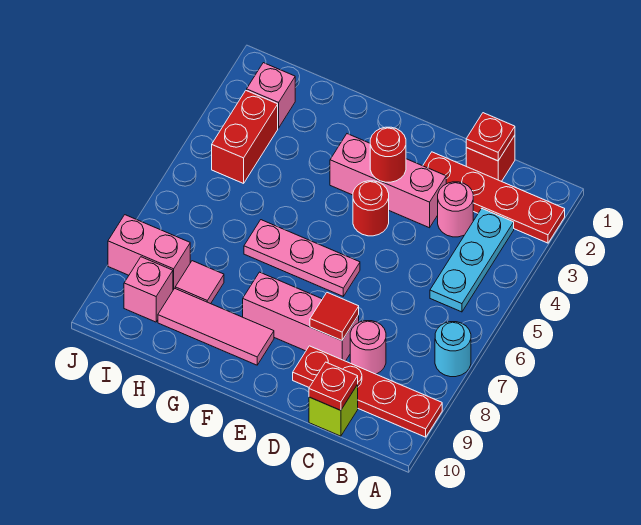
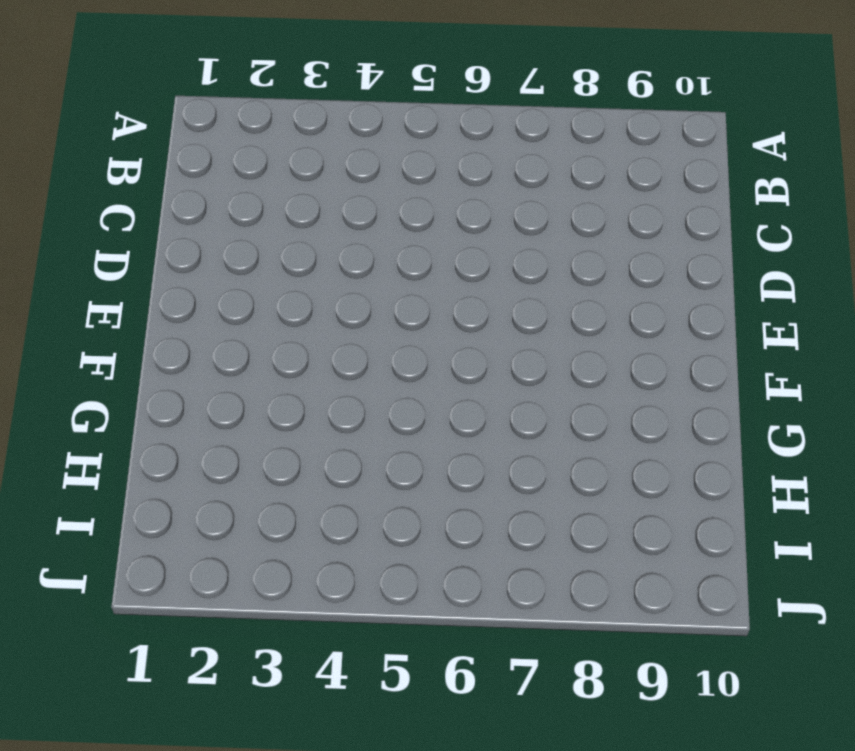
none -> red 1x4 plate [423,152,565,243]
none -> cyan 1x1 round brick [435,322,471,377]
none -> red 1x4 plate [293,346,442,437]

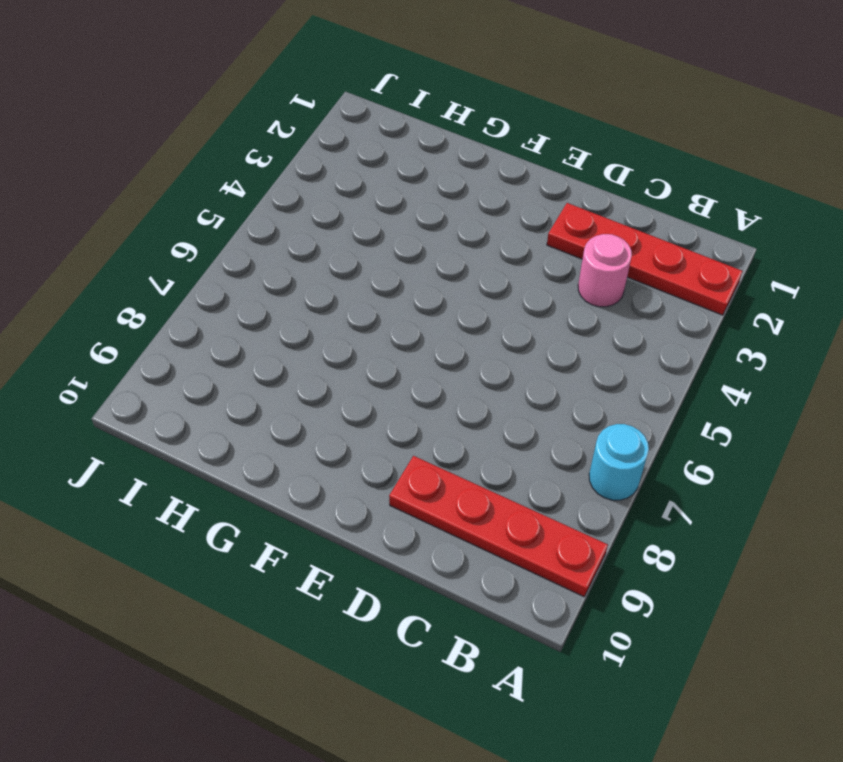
none -> cyan 1x3 plate [430,209,514,312]
none -> red 1x1 brick [466,135,515,182]
none -> pink 1x1 round brick [350,321,386,374]

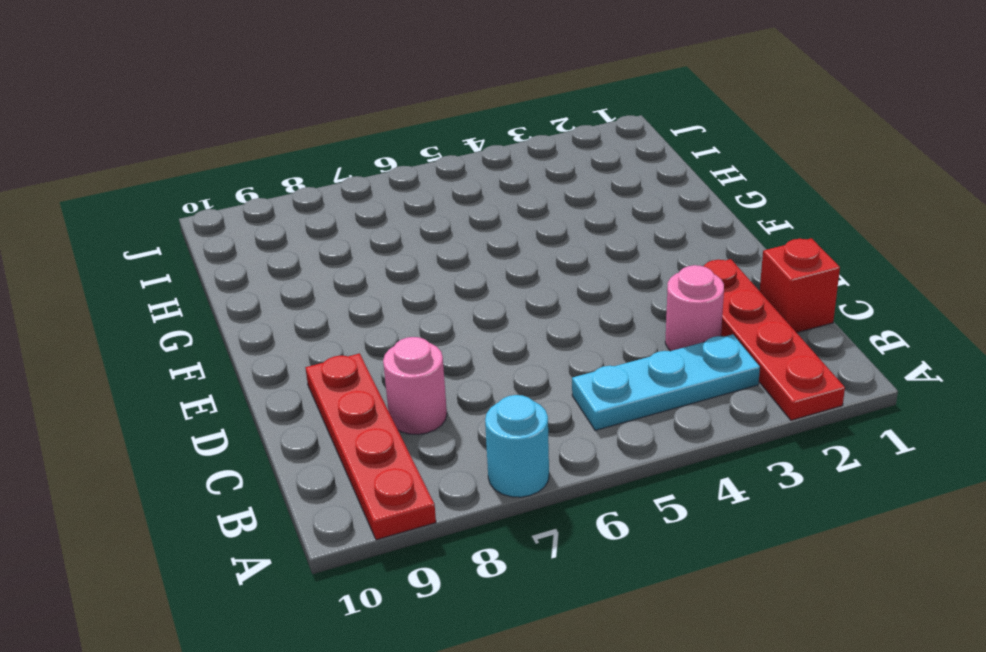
none -> lime 1x1 brick [309,385,358,436]
none -> pink 1x3 brick [330,134,446,228]
none -> pink 1x3 brick [243,272,359,361]

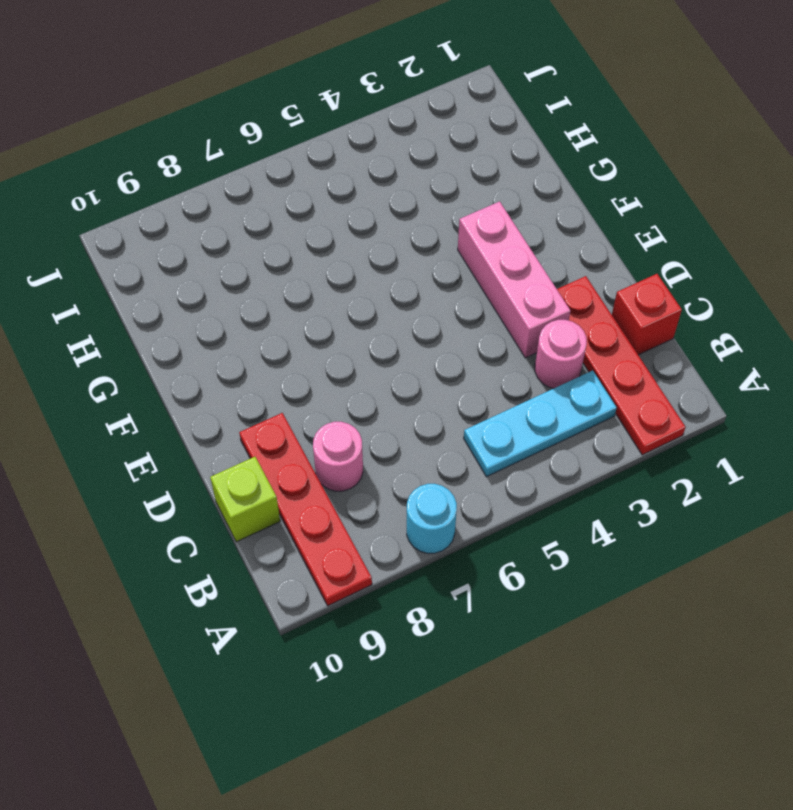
none -> pink 1x3 brick [243,272,359,361]
none -> red 1x1 round brick [353,181,389,236]
none -> pink 1x3 plate [244,220,360,296]

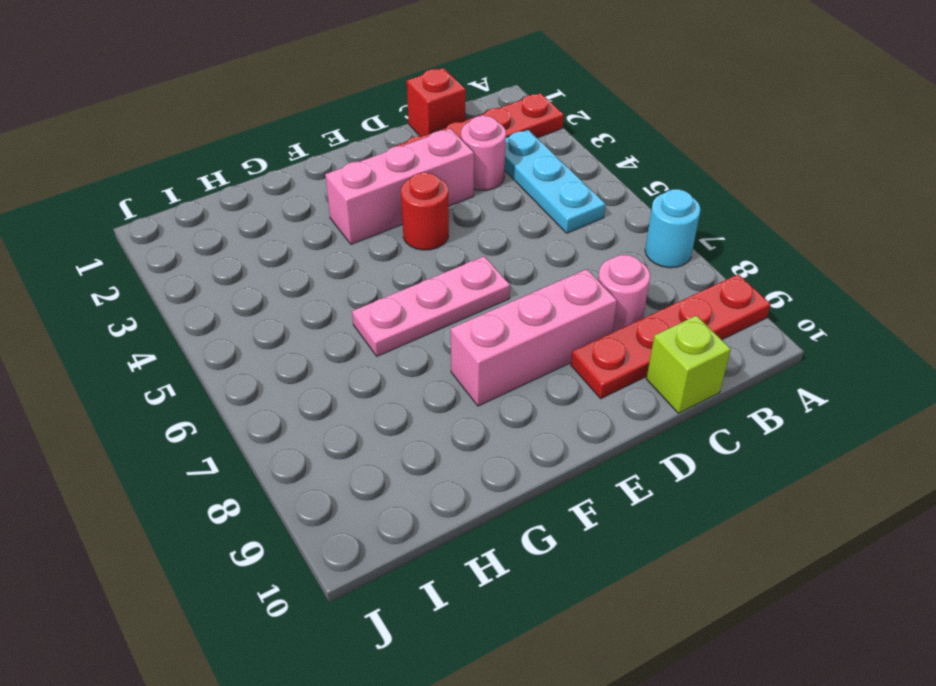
none -> pink 1x3 tile [158,288,274,365]
none -> pink 1x1 tile [175,261,224,304]
none -> pink 1x1 brick [247,63,295,128]

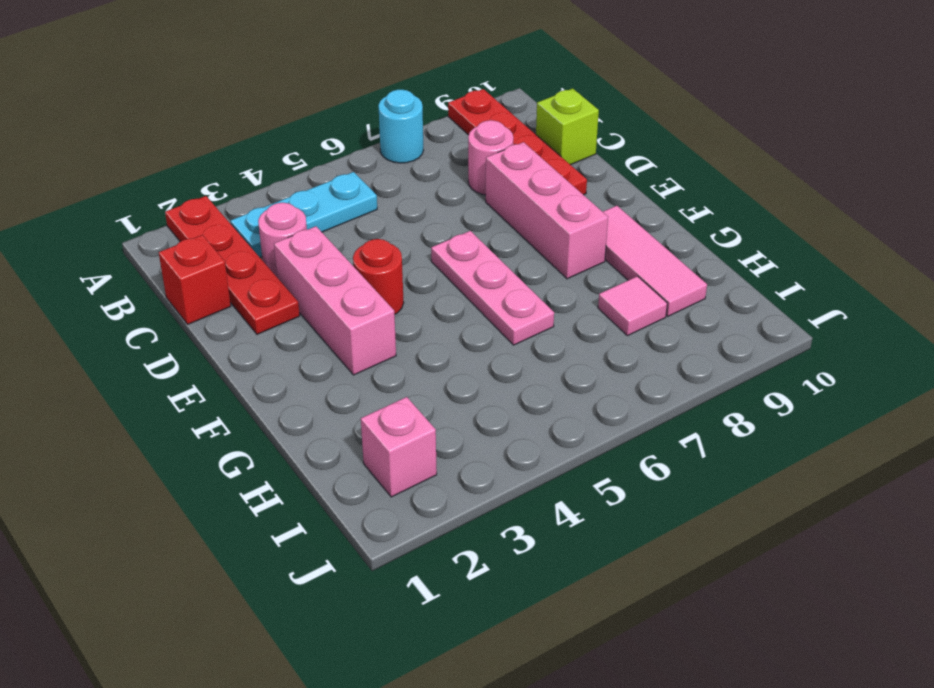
none -> red 1x2 brick [212,90,278,183]
none -> pink 1x2 brick [108,215,190,290]
none -> pink 1x1 brick [124,257,173,322]

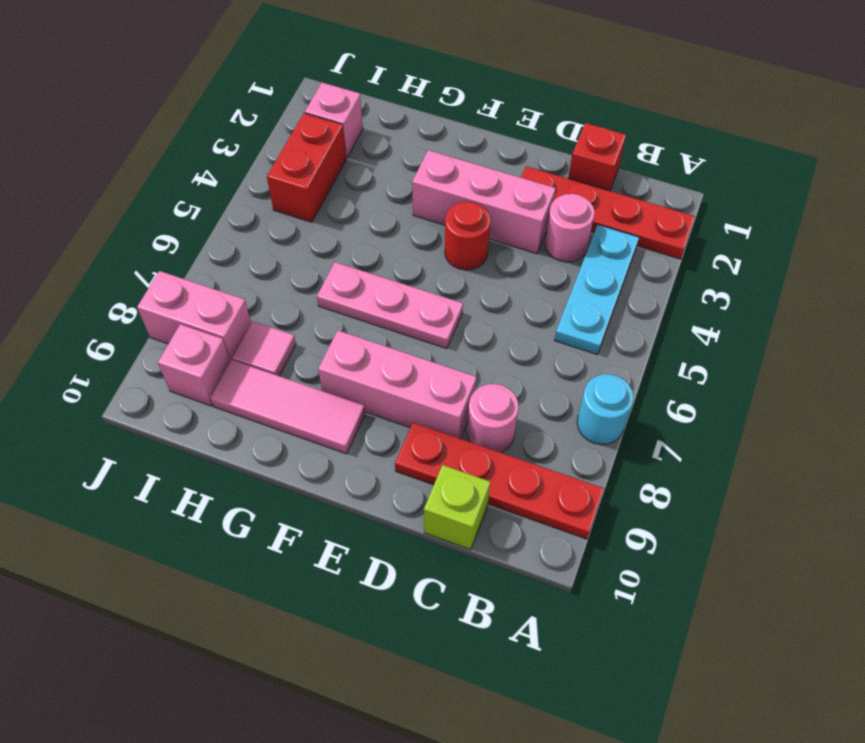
none -> red 1x1 plate [466,113,515,161]
none -> red 1x1 plate [309,362,358,410]
none -> red 1x1 tile [310,293,359,340]

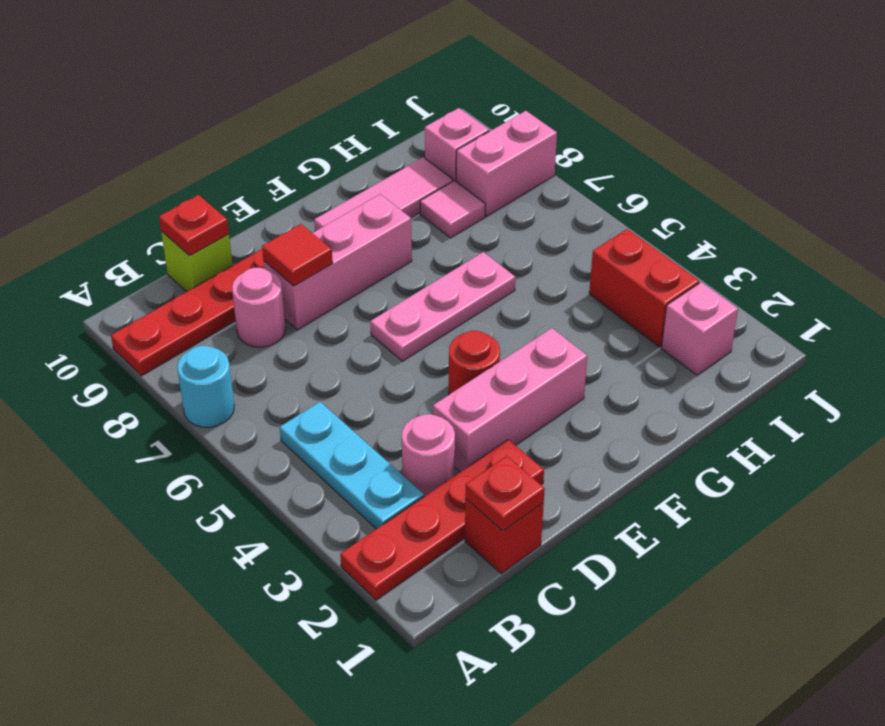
none -> red 1x1 round brick [370,127,406,182]

